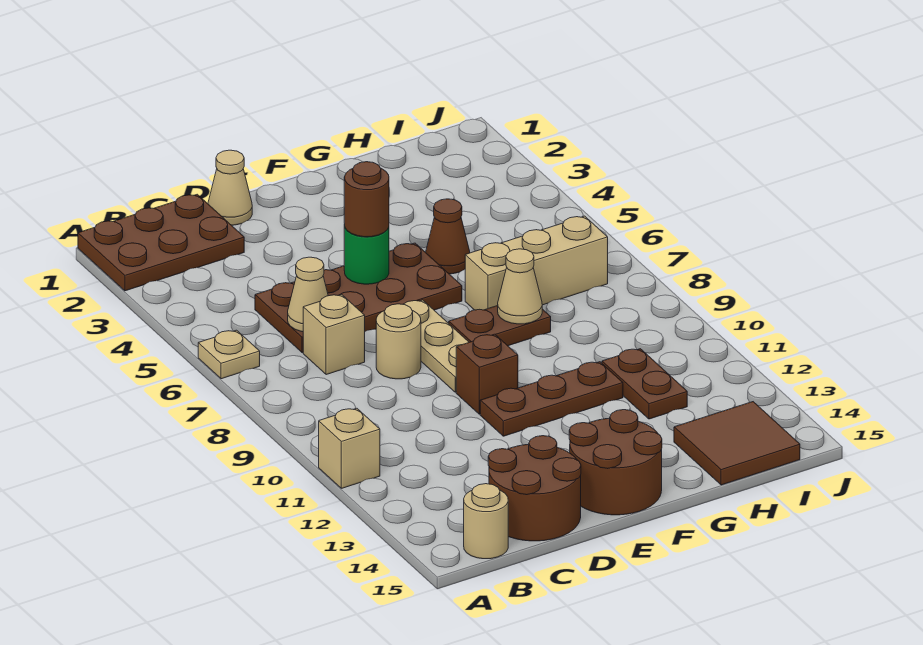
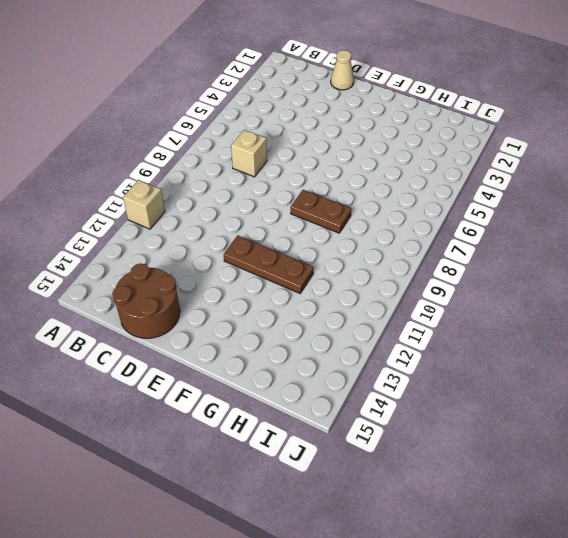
none -> brown 2x3 plate [78,194,244,291]
none -> tan 1x1 plate [198,330,260,379]
none -> tan 1x1 round brick [464,484,508,559]

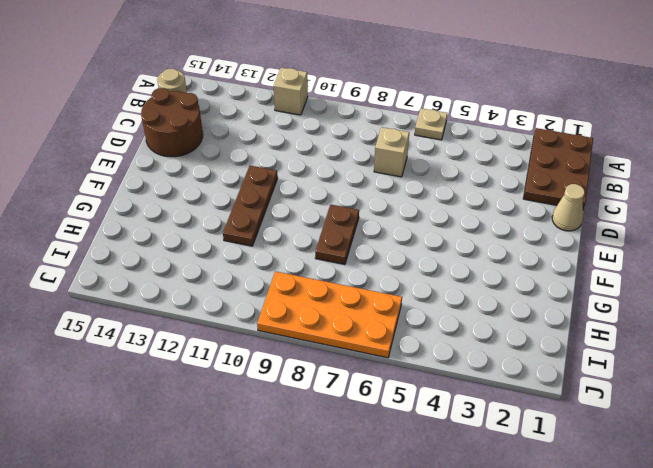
orange 2x4 plate [257,271,402,358] -> tan 1x3 brick [465,216,608,310]
none -> brown 2x4 plate [255,243,462,353]
none -> tan 1x1 round brick [376,304,421,379]
none -> tan 1x3 plate [403,300,469,392]

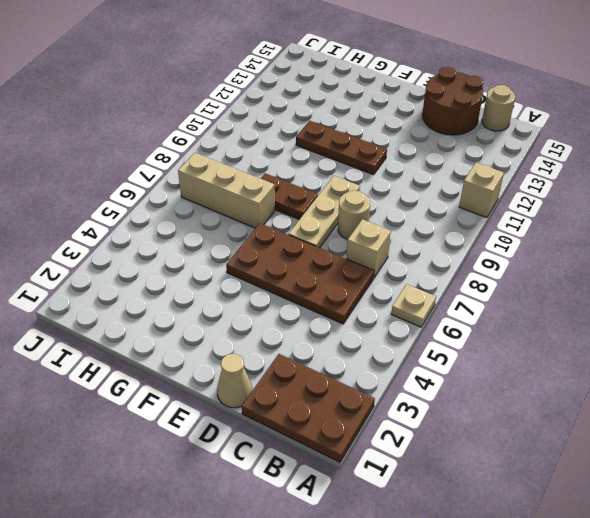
none -> brown 1x1 brick [456,334,518,414]
none -> brown 2x2 round brick [569,410,662,515]
none -> brown 1x1 cone [426,199,470,274]

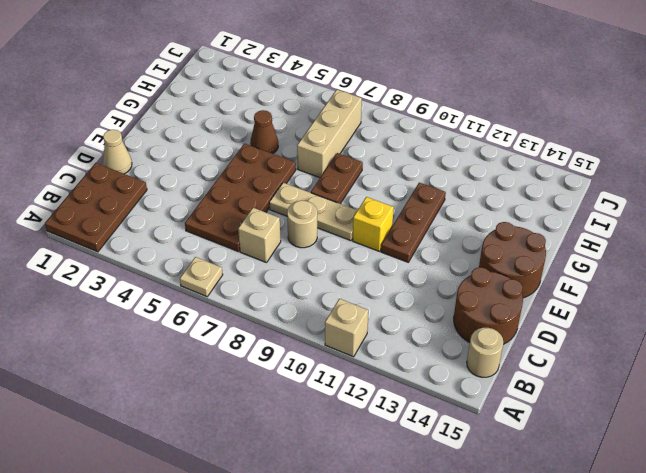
yellow 1x1 brick [353,197,394,251] -> brown 1x1 brick [456,334,518,414]
none -> brown 1x2 plate [602,349,687,419]
none -> brown 2x2 tile [674,402,800,485]
none -> tan 1x1 cone [288,257,328,332]

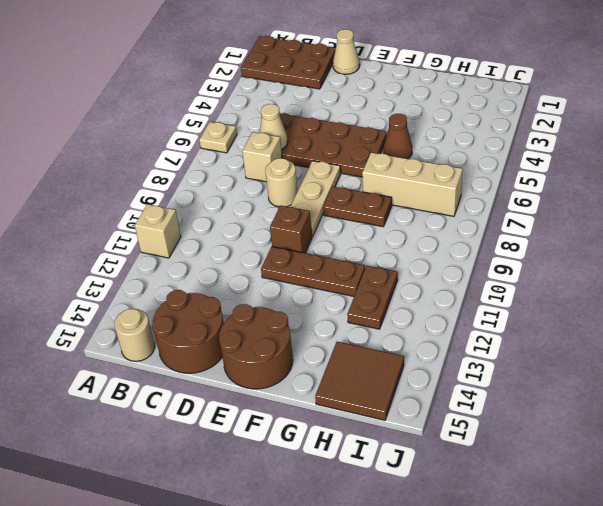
none -> green 1x1 round brick [344,224,389,284]
none -> tan 1x1 cone [498,249,542,324]
none -> brown 1x1 round brick [344,162,389,237]

